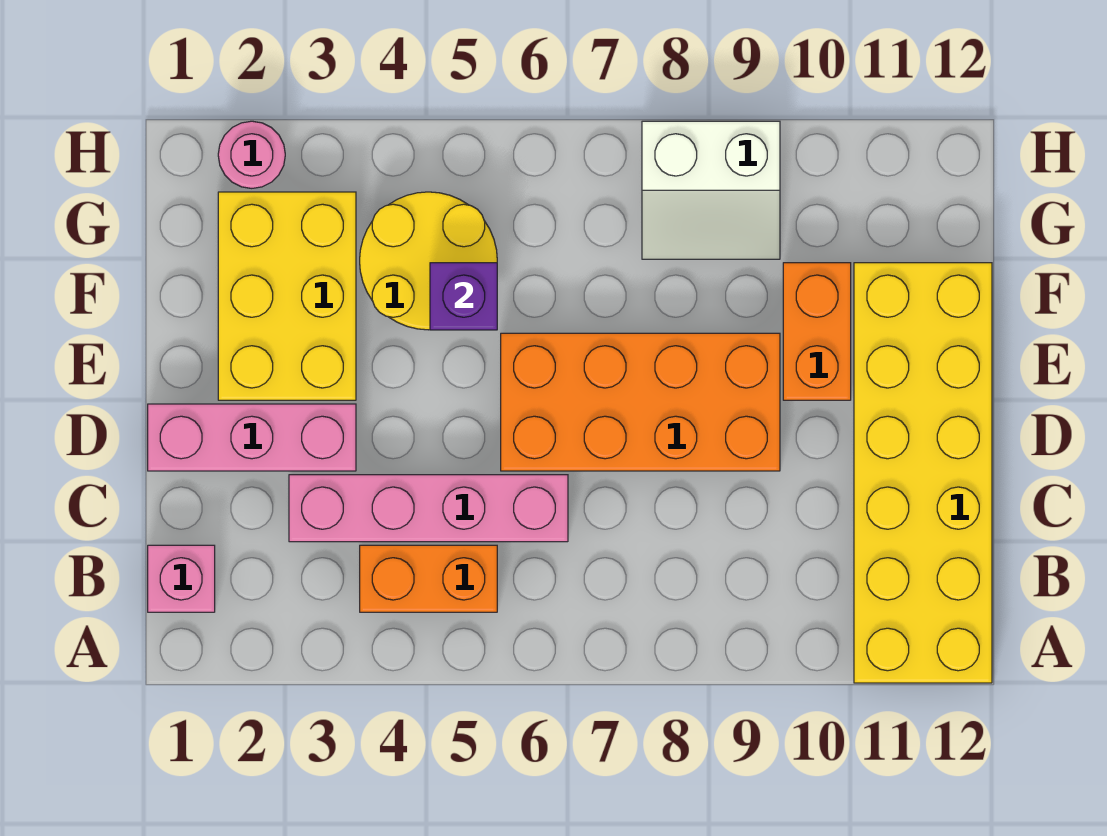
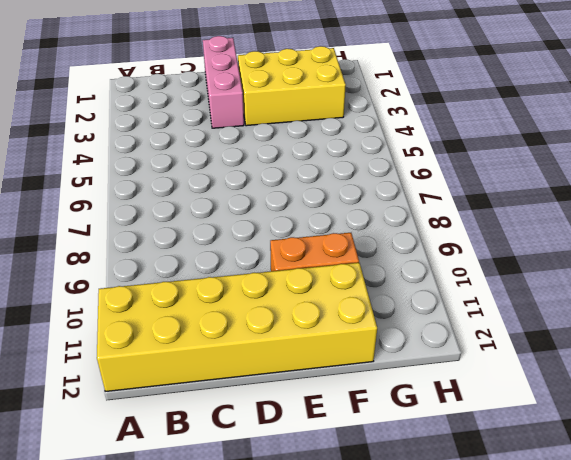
none -> pink 1x1 brick [148,545,215,612]
none -> orange 1x2 brick [360,545,497,612]
none -> pink 1x4 brick [289,475,568,542]

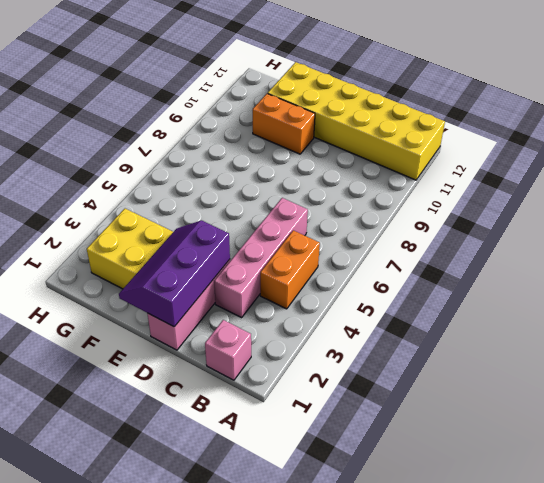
purple 2x3 slope [119,220,230,327] -> none
none -> orange 2x4 brick [501,333,780,471]
none -> yellow 2x2 round brick [360,192,497,330]
none -> white 2x2 slope [642,121,780,259]

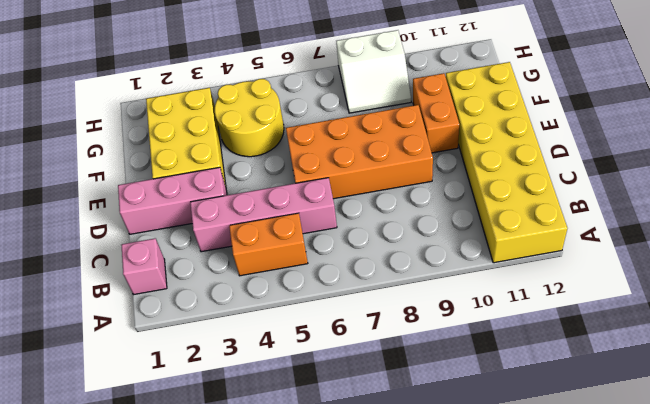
none -> pink 1x1 round brick [218,121,285,188]
none -> purple 1x1 brick [430,263,497,330]

